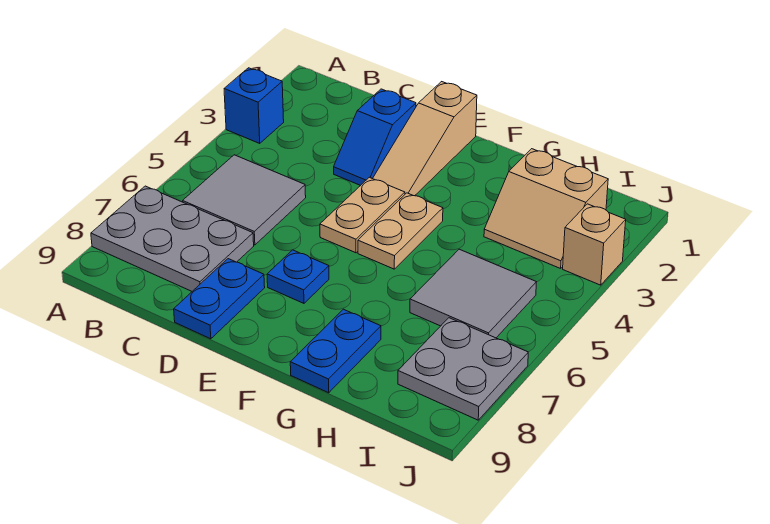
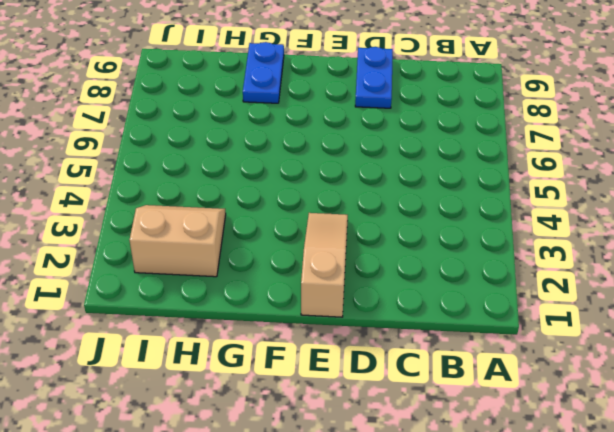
none -> blue 1x1 brick [224,68,284,143]
none -> grey 2x3 plate [91,186,254,291]
none -> grey 2x2 tile [183,155,306,245]

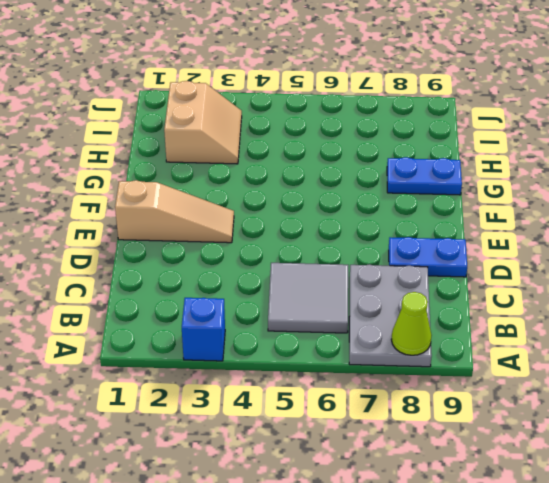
lime 1x1 cone [391,292,432,355] -> none
none -> blue 1x2 slope [334,89,416,186]
none -> tan 1x2 plate [320,177,405,253]
none -> blue 1x1 plate [267,250,329,303]

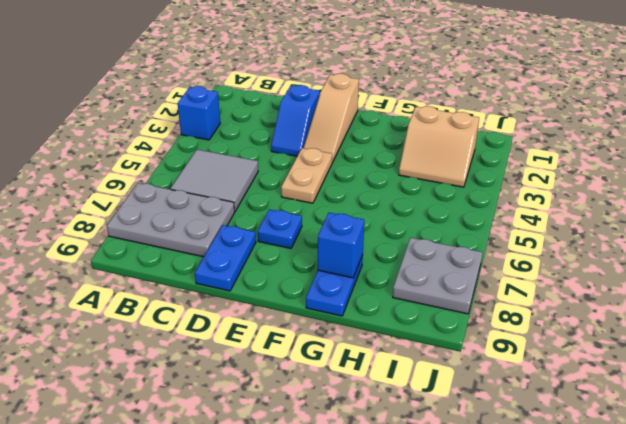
blue 1x1 brick [318,213,364,278] -> none
none -> tan 1x2 plate [358,193,443,269]
none -> grey 2x2 tile [410,249,536,338]
none -> tan 1x1 brick [563,204,626,285]

